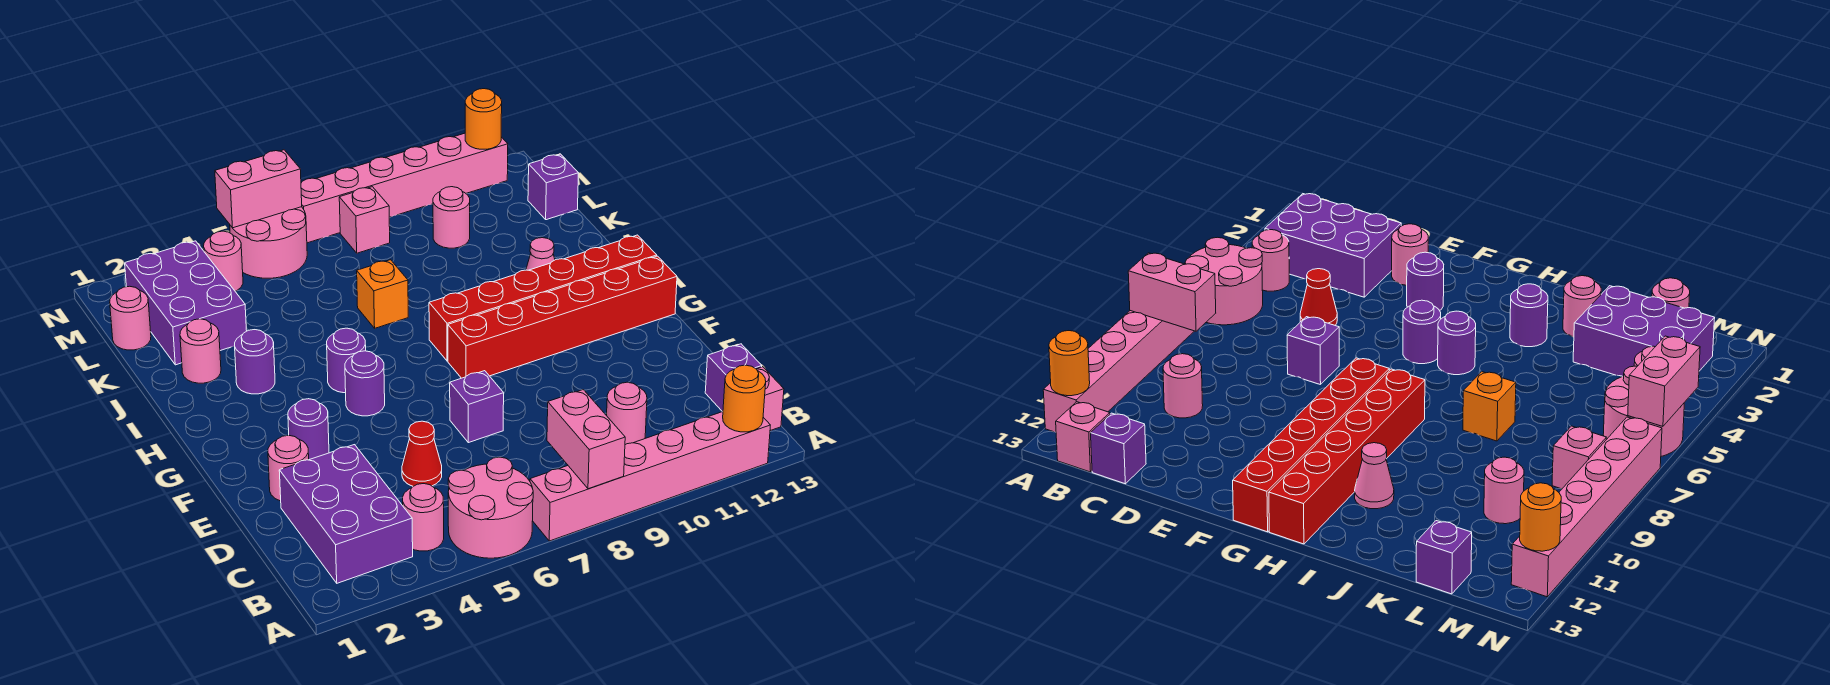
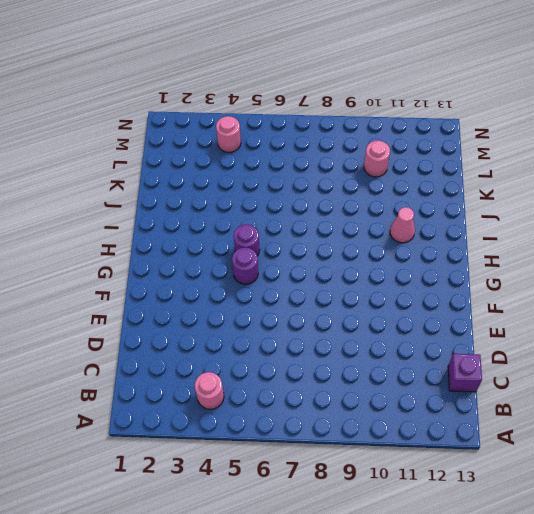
none -> pink 2x2 round brick [448,457,533,558]
none -> pink 1x6 brick [530,412,770,541]
none -> purple 2x3 brick [279,445,413,583]
none -> pink 1x1 brick [757,367,784,431]

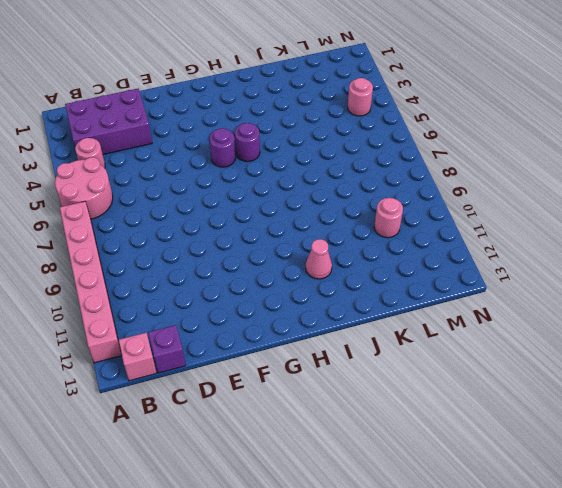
none -> pink 1x1 round brick [607,382,647,445]
none -> red 1x1 cone [402,421,442,487]
none -> pink 1x1 round brick [268,435,309,501]
none -> purple 1x1 brick [450,371,504,443]

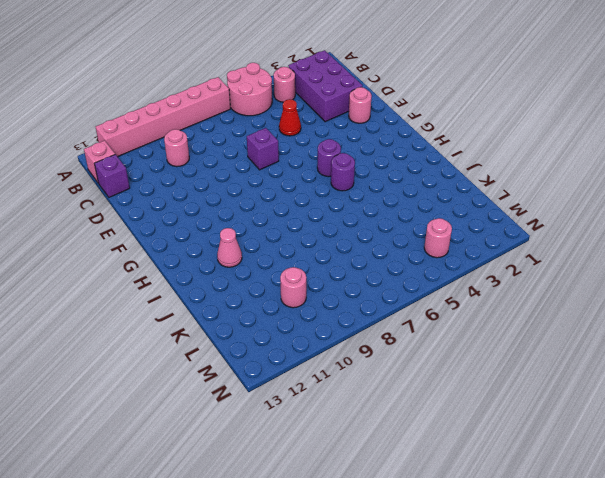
none -> purple 1x1 round brick [288,399,329,460]
none -> red 1x6 brick [448,256,677,378]
none -> red 1x6 brick [429,235,657,361]
none -> purple 1x1 round brick [235,330,275,394]

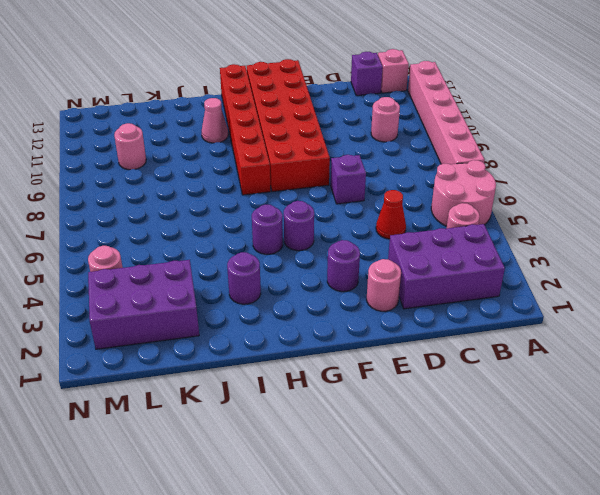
red 2x6 brick [247,59,330,192] -> red 1x6 brick [448,256,677,378]
none -> pink 1x1 round brick [180,319,221,383]
none -> orange 1x1 brick [357,260,408,328]
none -> pink 1x1 round brick [110,286,151,350]
none -> purple 1x1 brick [528,154,578,220]

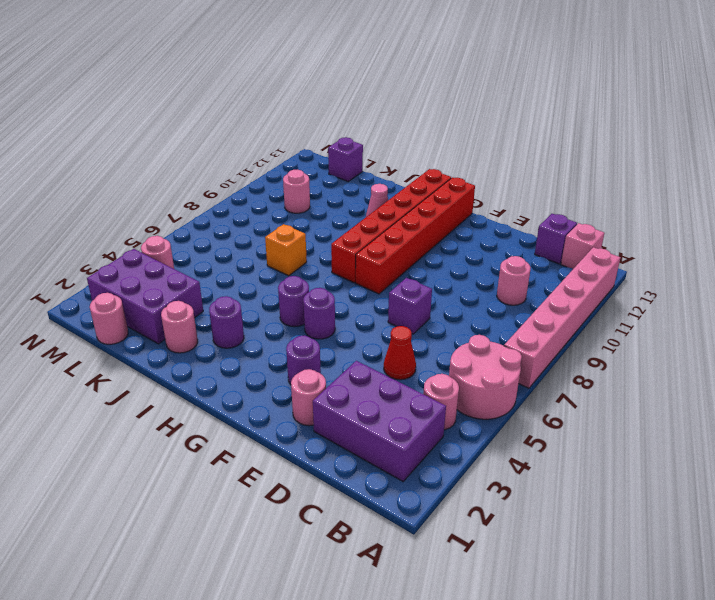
none -> pink 2x2 round brick [230,207,307,278]
none -> pink 1x1 brick [339,187,390,253]
none -> pink 1x6 brick [301,133,508,243]
none -> pink 1x2 brick [547,390,625,489]

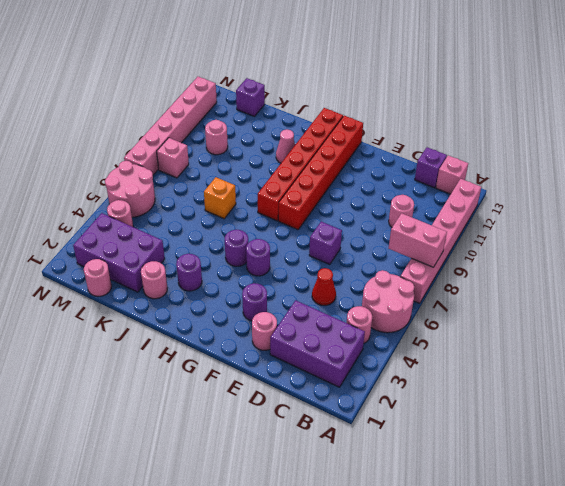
none -> orange 1x1 round brick [723,365,766,432]
none -> pink 1x2 brick [215,150,302,228]
none -> orange 1x1 round brick [465,89,502,149]

